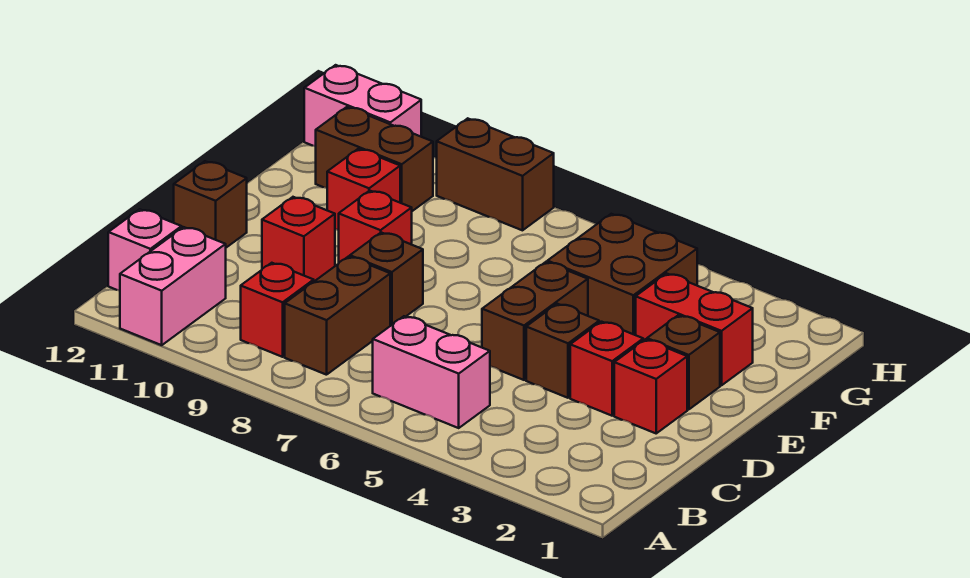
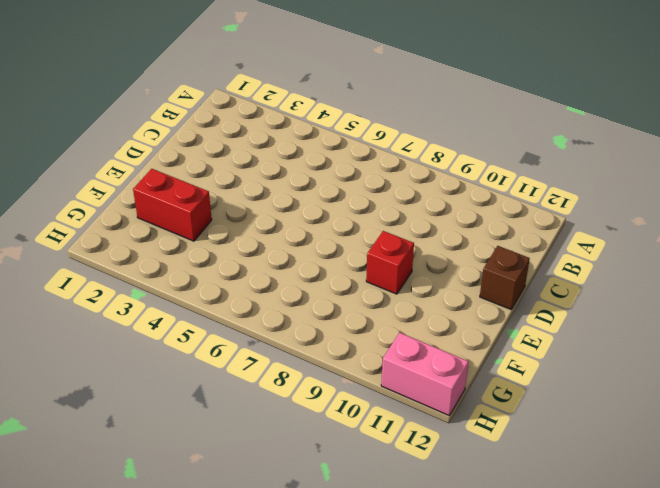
none -> pink 1x2 brick [120,227,226,345]
none -> pink 1x2 brick [373,316,490,428]
none -> brown 1x2 brick [285,257,390,375]

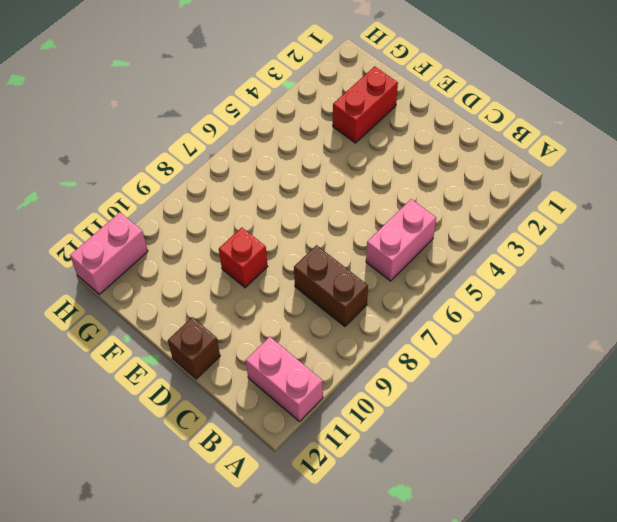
none -> red 1x1 brick [241,263,314,357]
none -> pink 1x1 brick [108,209,182,291]
none -> red 1x1 brick [614,339,687,433]

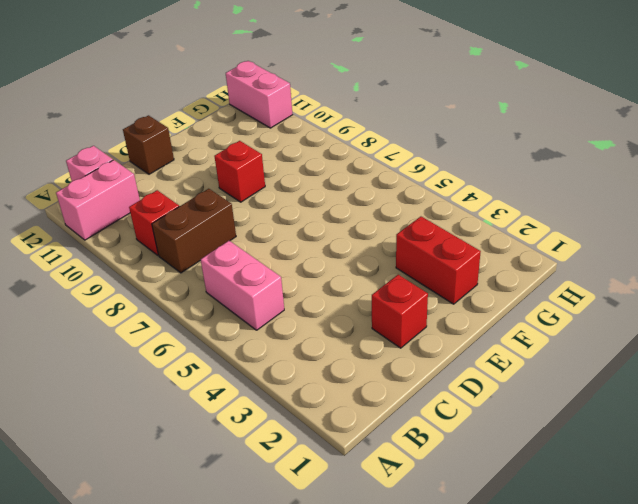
none -> red 1x1 brick [570,322,643,416]
none -> brown 1x1 brick [526,304,599,398]
none -> brown 1x2 brick [482,262,588,380]

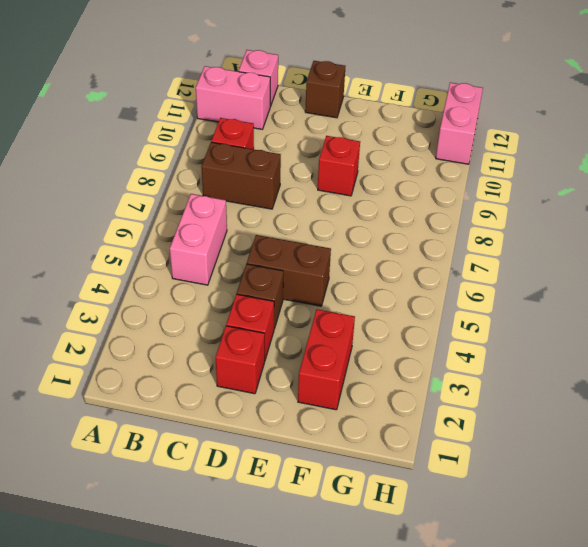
none -> brown 1x1 brick [350,233,423,326]
none -> red 1x1 brick [262,197,335,281]
none -> brown 1x1 brick [647,315,720,410]

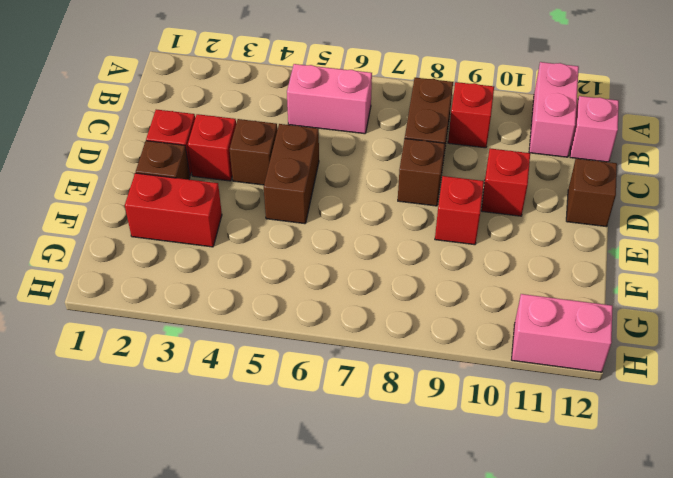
none -> brown 2x2 brick [547,214,697,335]
none -> red 1x1 brick [327,149,400,230]
none -> brown 1x2 brick [316,107,433,211]

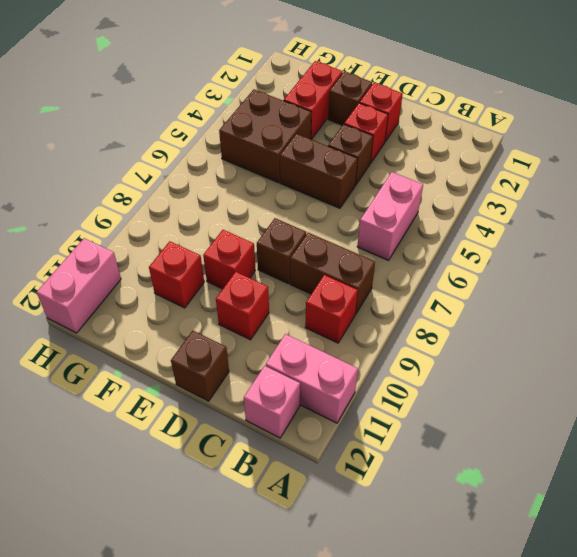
none -> brown 1x2 brick [316,107,433,211]
none -> brown 1x2 brick [437,118,554,230]

